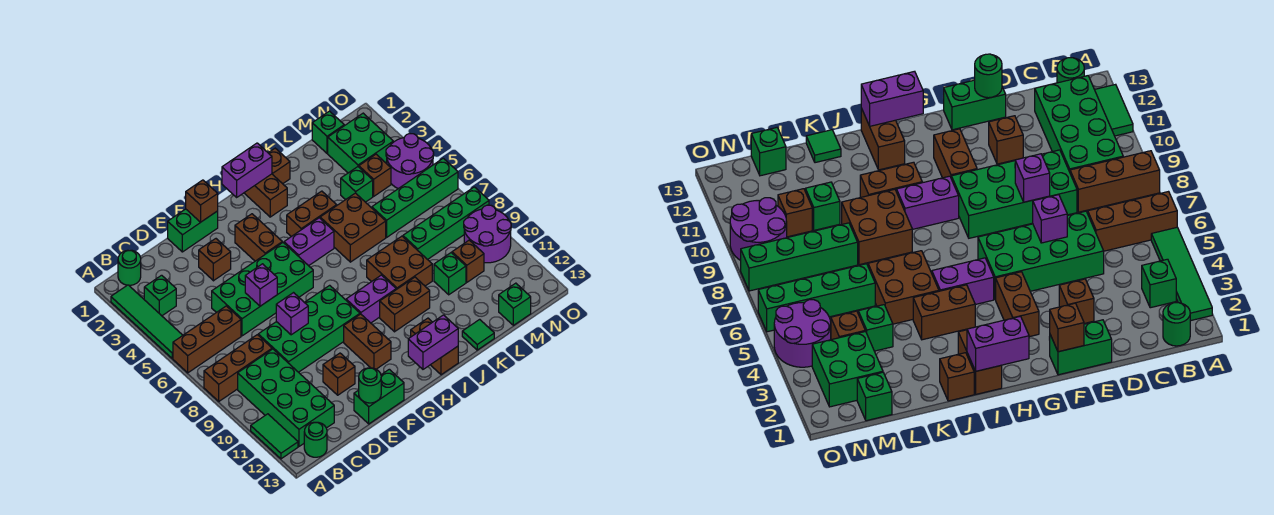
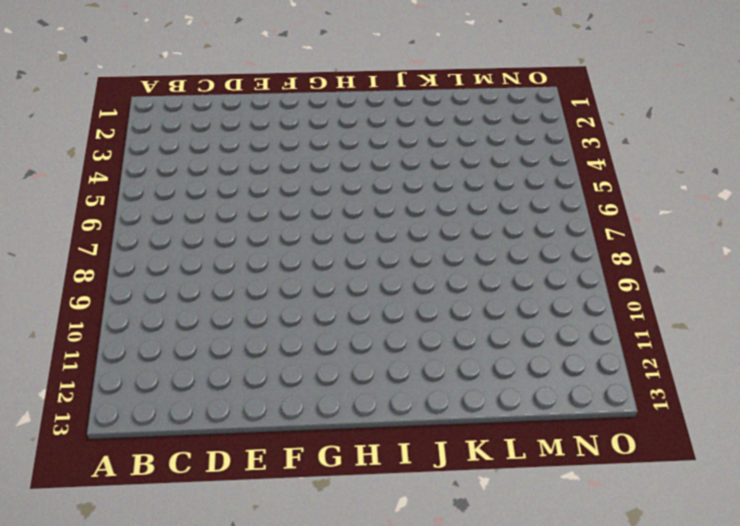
none -> green 1x4 tile [111,285,183,358]
none -> brown 1x3 brick [173,306,241,373]
none -> brown 1x3 brick [204,335,272,401]
none -> green 1x2 tile [251,414,298,459]

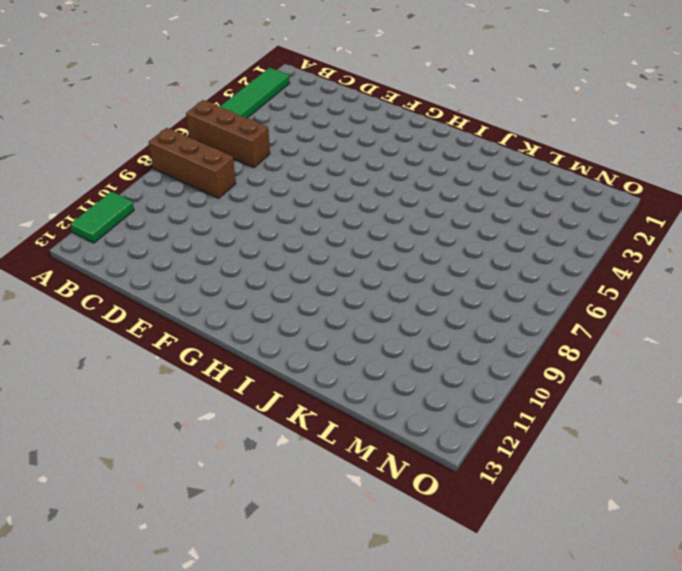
none -> green 1x1 round brick [118,250,141,285]
none -> green 1x1 brick [144,275,176,316]
none -> green 2x4 brick [238,349,334,446]
none -> green 1x1 round brick [304,422,327,457]

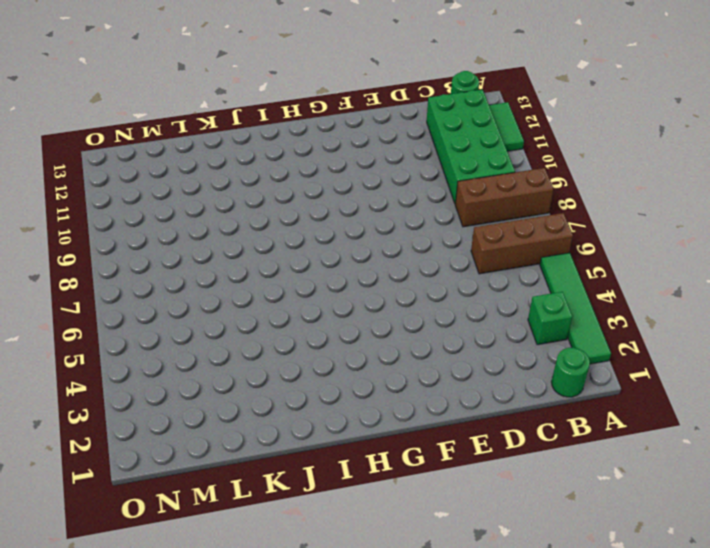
none -> green 2x4 brick [212,243,313,336]
none -> green 2x4 brick [258,285,360,372]
none -> green 1x2 brick [168,209,218,252]
none -> brown 1x1 brick [199,239,231,281]

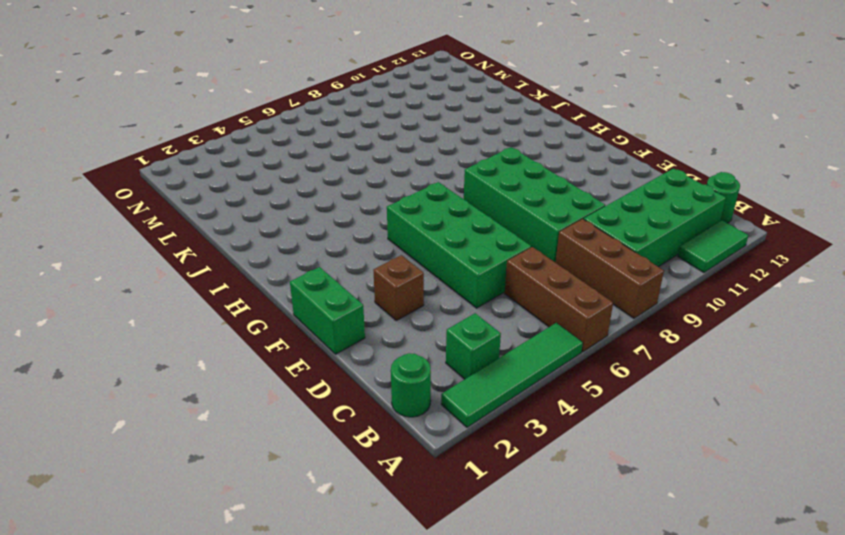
none -> brown 1x1 brick [323,353,355,395]
none -> green 1x2 brick [354,369,404,424]
none -> brown 1x2 brick [235,214,282,261]
none -> brown 1x2 brick [344,314,391,369]

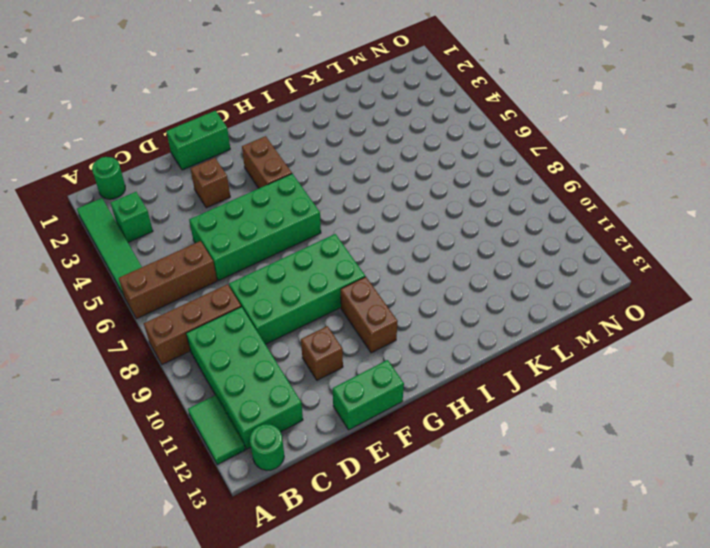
none -> purple 1x2 brick [284,218,334,266]
none -> purple 1x2 brick [346,275,396,323]
none -> brown 1x2 brick [244,174,287,217]
none -> brown 1x2 brick [287,191,337,237]

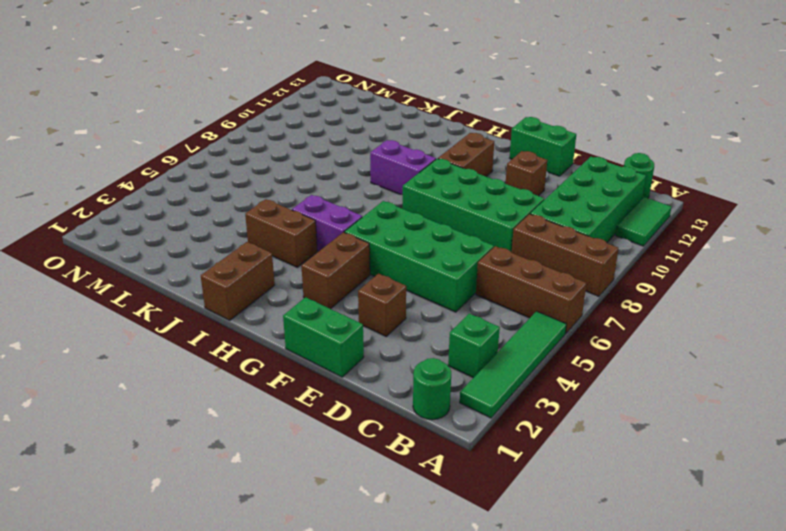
none -> brown 1x2 brick [380,277,430,332]
none -> brown 1x2 brick [411,318,458,375]
none -> brown 1x1 brick [269,148,290,184]
none -> brown 2x2 brick [320,193,386,262]

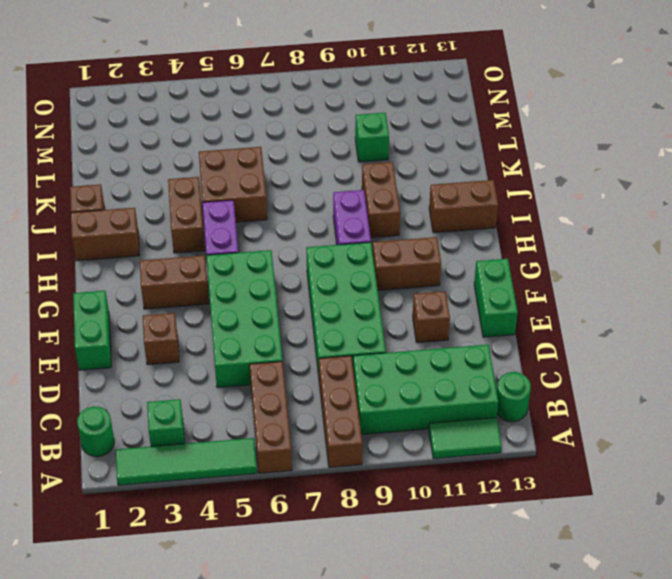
none -> brown 2x2 brick [367,236,432,289]
none -> green 1x1 tile [462,319,494,350]
none -> green 1x1 brick [341,167,373,202]
none -> green 1x4 brick [372,158,458,237]

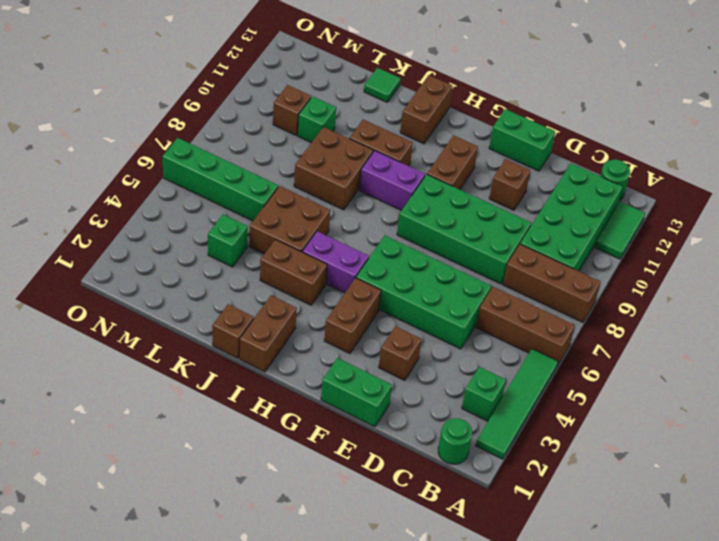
none -> green 1x4 brick [403,187,489,260]
none -> green 1x1 brick [312,111,344,153]
none -> green 2x2 brick [328,113,393,173]
none -> brown 1x1 brick [359,154,391,196]

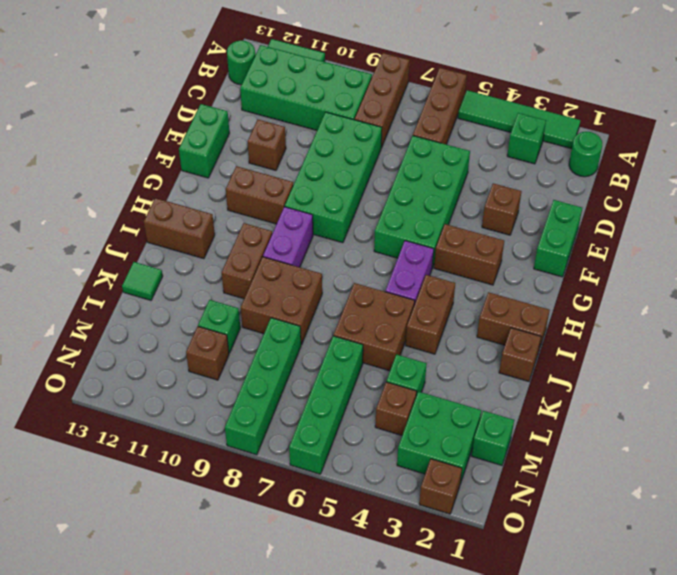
brown 1x1 brick [419,459,462,514] -> brown 1x1 brick moved to [186,180,218,222]
none -> green 1x1 brick [499,283,531,325]
none -> purple 2x2 round brick [386,134,434,189]
none -> purple 2x2 round brick [464,205,511,263]
none -> purple 1x1 brick [245,264,277,306]

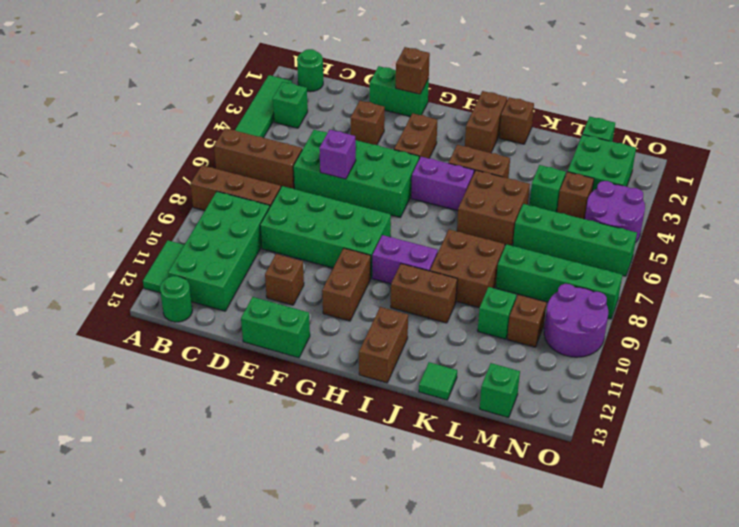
none -> purple 1x1 brick [276,293,308,335]
none -> green 1x1 round brick [359,368,381,403]
none -> purple 1x2 brick [222,143,272,197]
none -> purple 1x2 brick [408,315,458,369]

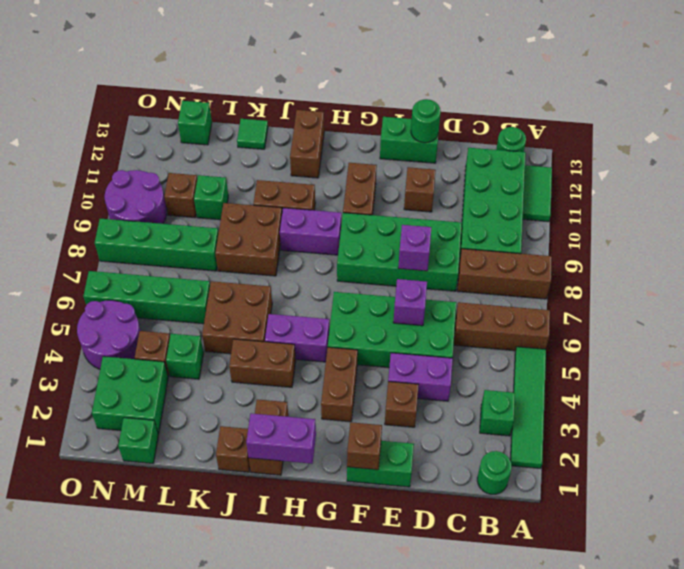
purple 1x2 brick [388,353,453,401] -> purple 1x2 brick moved to [408,315,458,369]

